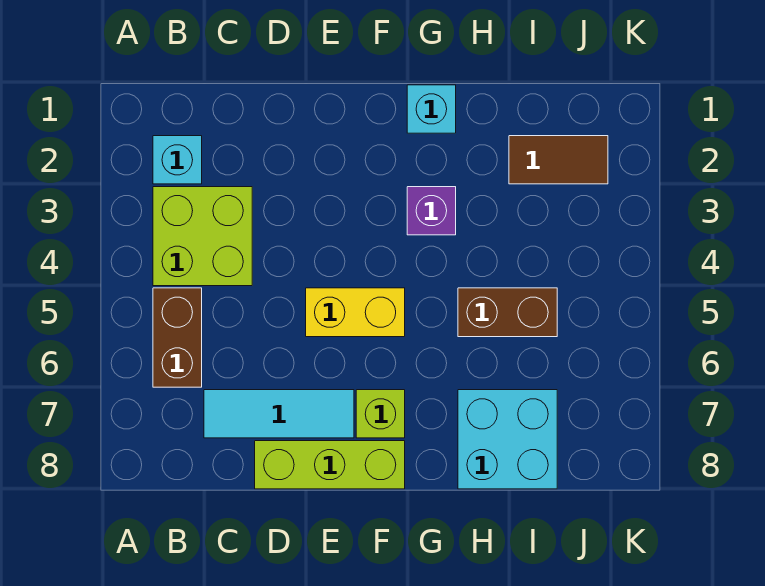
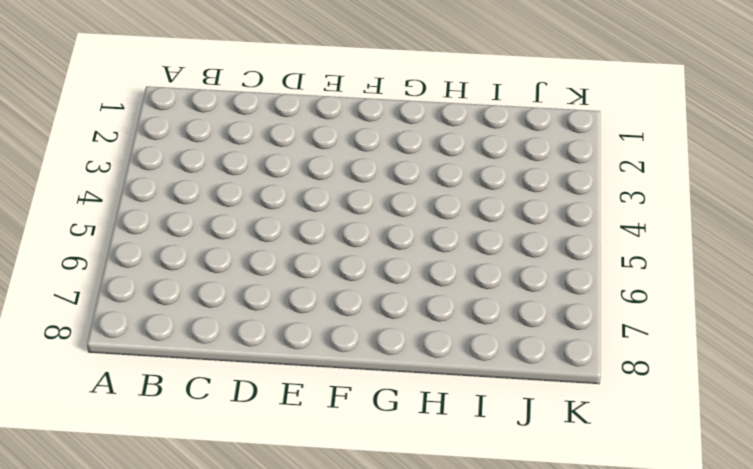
none -> cyan 1x1 brick [153,136,202,184]
none -> lime 2x2 brick [153,187,252,286]
none -> brown 1x2 brick [153,288,202,387]

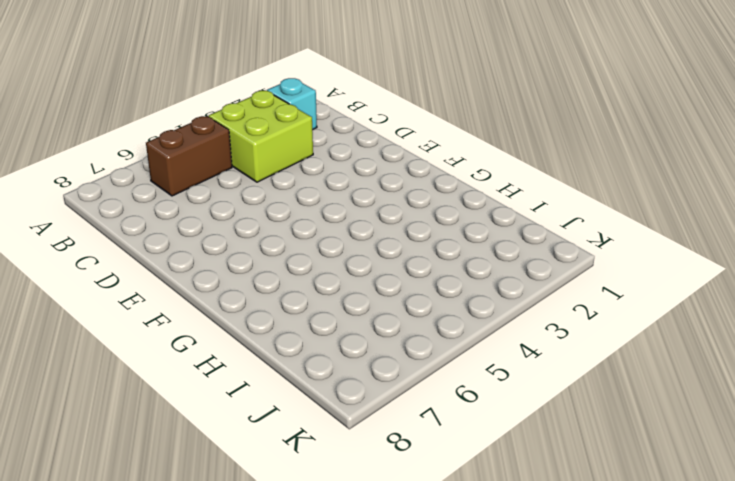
none -> cyan 1x3 tile [204,390,354,438]
none -> lime 1x3 brick [255,441,405,489]
none -> yellow 1x2 brick [306,288,405,337]

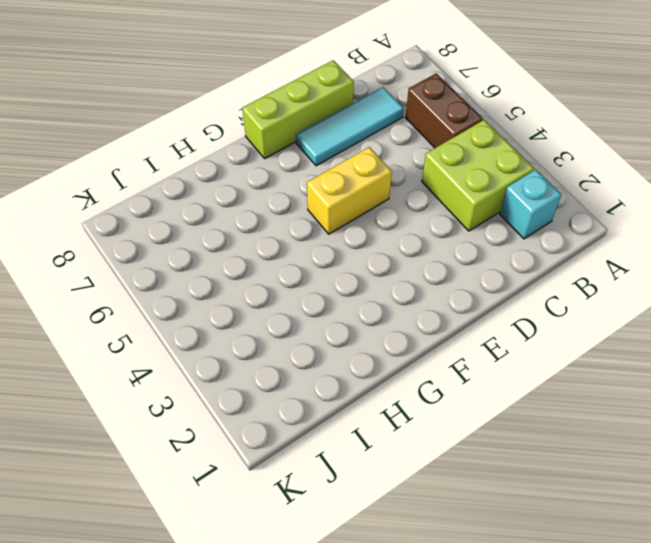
none -> lime 1x1 brick [356,390,405,438]
none -> cyan 1x1 brick [407,85,456,133]
none -> purple 1x1 brick [407,187,456,235]

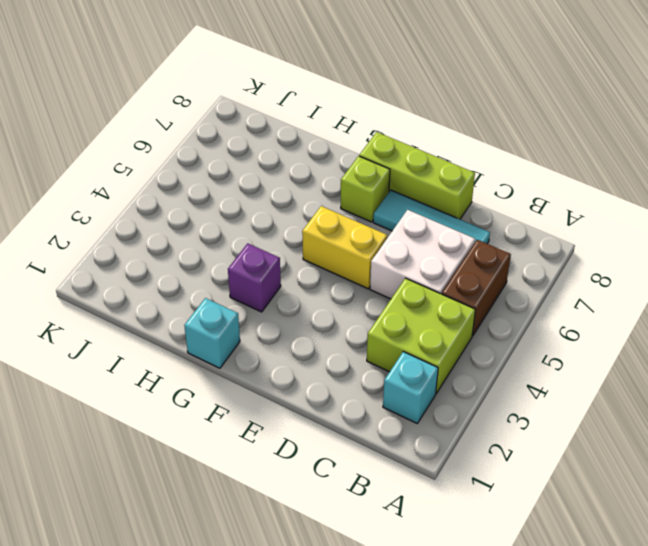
white 2x2 brick [370,210,475,299] -> none
none -> brown 1x2 brick [458,288,557,337]
none -> cyan 2x2 brick [458,390,557,489]
none -> brown 1x2 tile [509,136,608,184]

